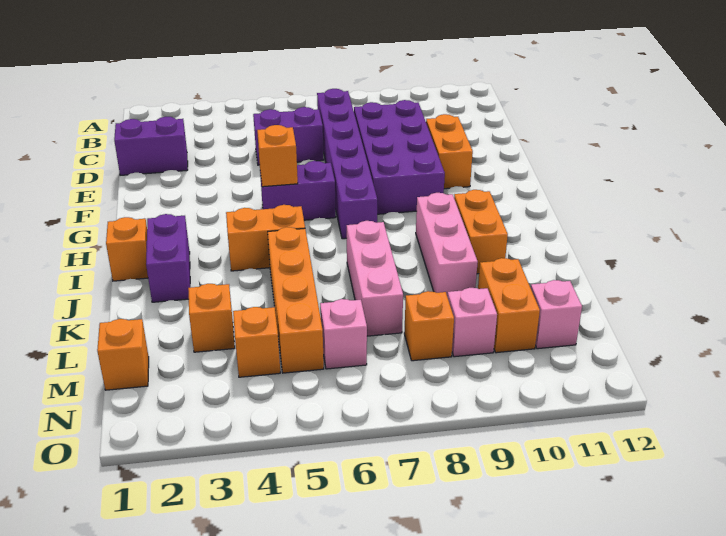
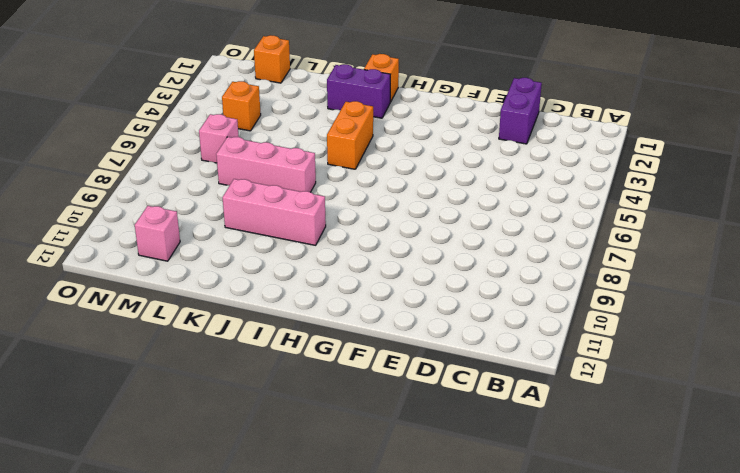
none -> purple 1x6 brick [317,89,377,239]
none -> purple 1x2 brick [253,107,324,165]
none -> purple 2x4 brick [354,100,445,214]

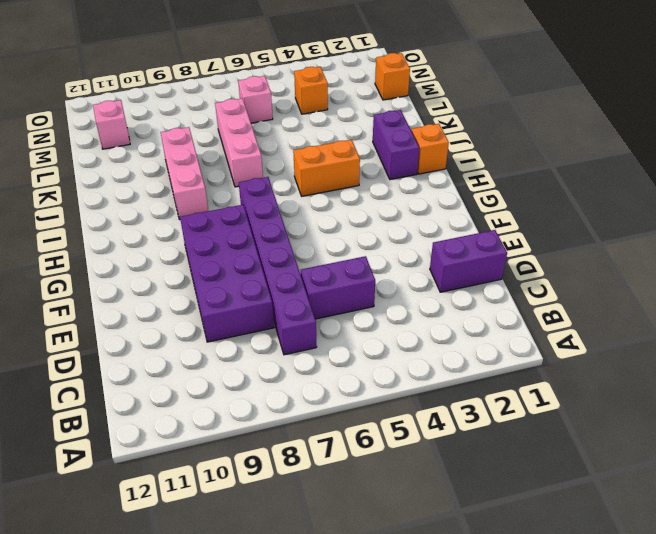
none -> orange 1x2 brick [426,114,473,189]
none -> purple 1x2 brick [260,161,336,220]
none -> orange 1x2 brick [454,190,508,274]

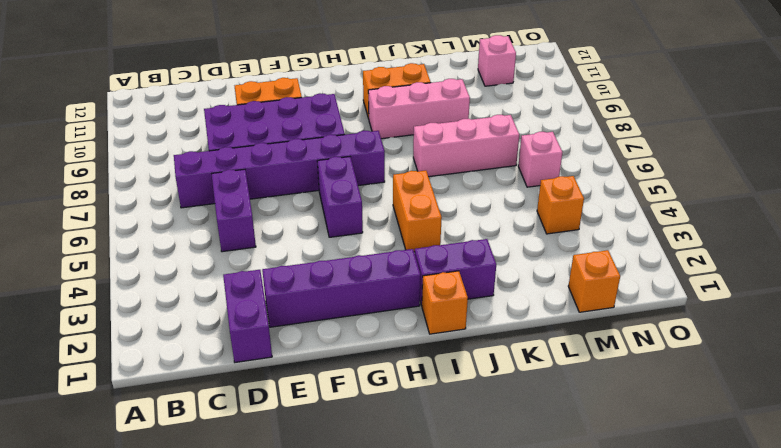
purple 1x4 brick [262,249,421,327] -> none
none -> orange 1x4 brick [268,227,324,373]
none -> orange 1x1 brick [188,284,235,352]
none -> orange 1x2 brick [478,258,540,353]

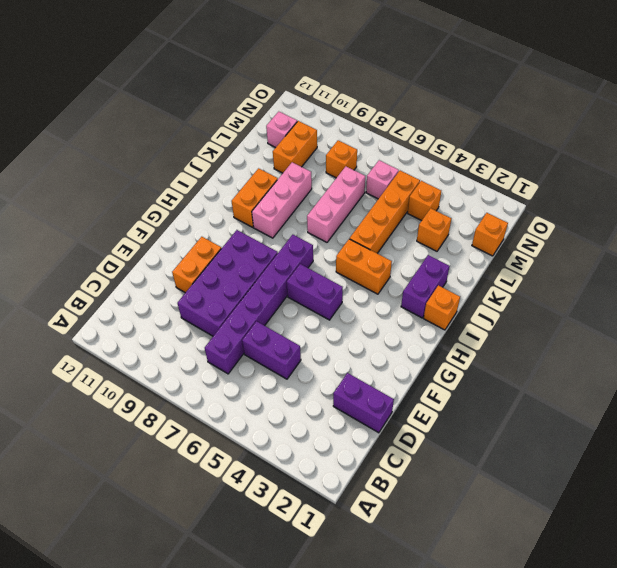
none -> pink 1x1 brick [447,288,497,357]
none -> orange 1x1 brick [257,125,298,187]

